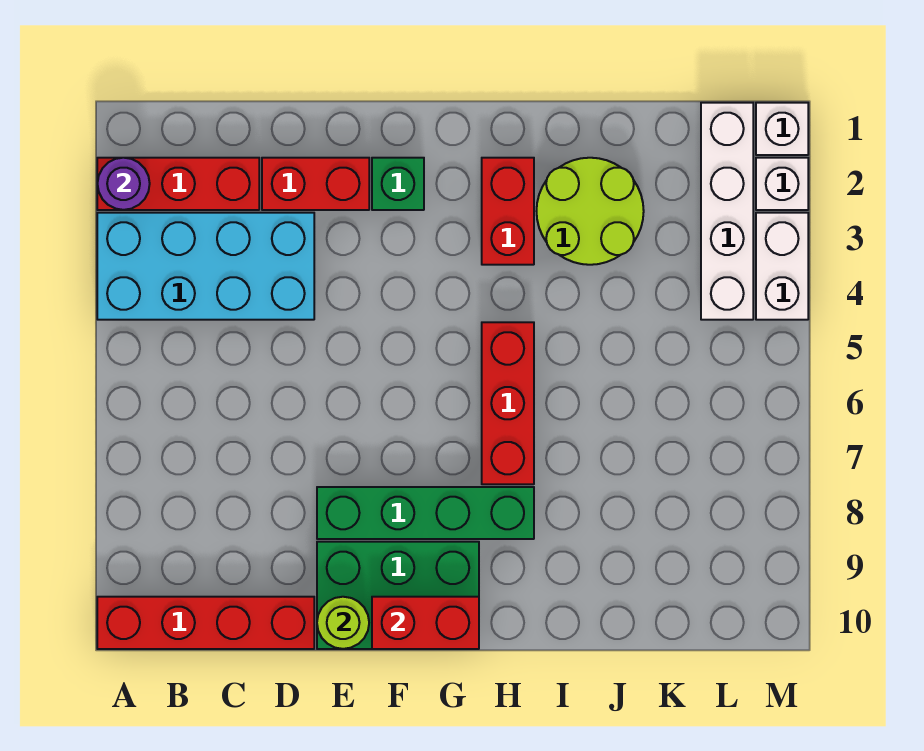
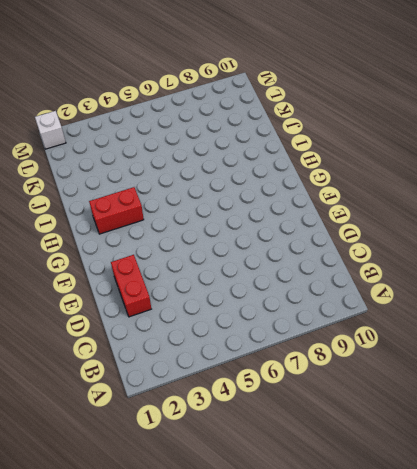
none -> red 1x3 brick [97,158,259,210]
none -> cyan 2x4 brick [97,213,314,320]
none -> red 1x4 brick [97,597,314,649]

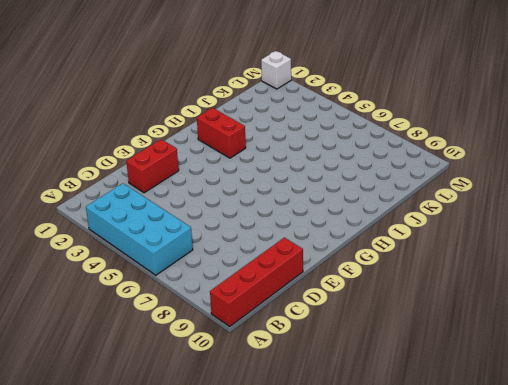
cyan 2x4 brick [86,183,193,275] -> cyan 2x4 brick turned to [97,213,314,320]
none -> red 1x3 brick [97,158,259,210]
none -> green 1x4 brick [317,487,534,539]
none -> green 2x3 brick [317,542,479,649]

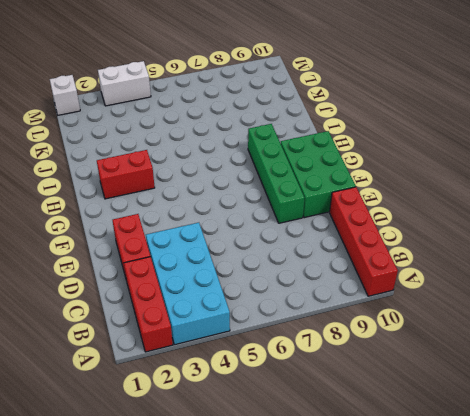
none -> green 1x1 brick [372,158,424,210]
none -> red 1x3 brick [482,322,534,484]
none -> lime 2x2 round brick [537,158,644,265]

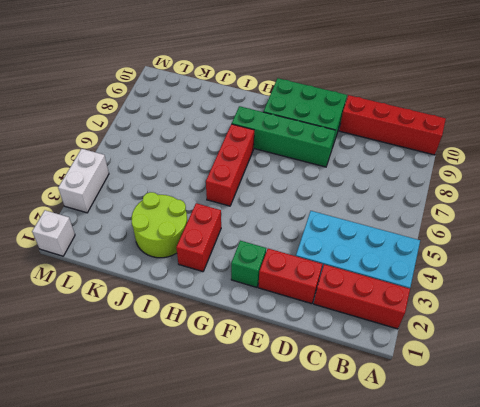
none -> white 1x4 brick [701,103,753,320]
none -> white 1x1 brick [756,158,808,210]
none -> purple 1x1 round brick [97,158,150,210]

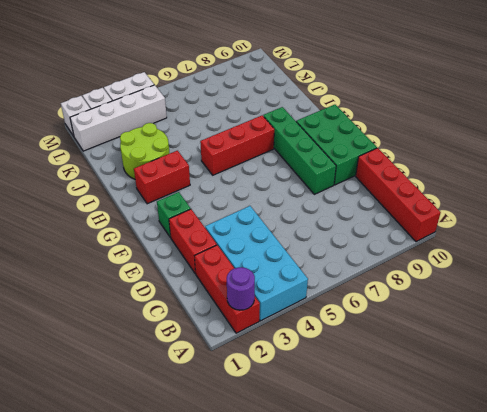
none -> lime 1x1 round brick [317,597,369,649]
none -> red 1x2 brick [372,597,479,649]

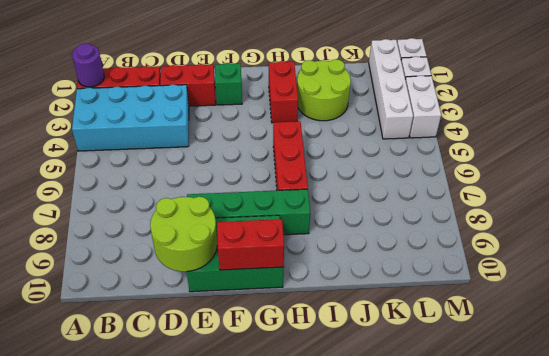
lime 2x2 round brick [150,197,217,272] -> lime 1x1 round brick [317,597,369,649]
none -> red 1x4 brick [97,597,314,649]

